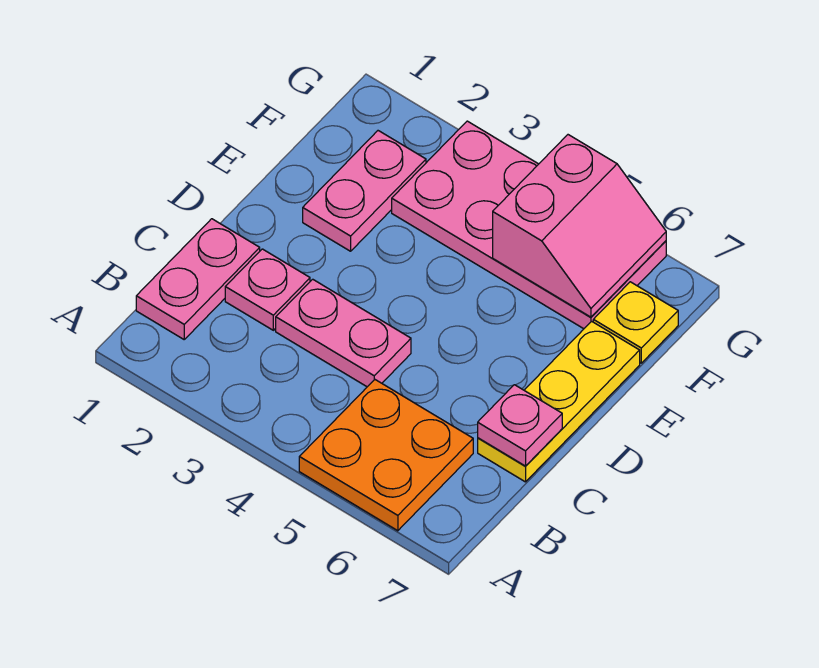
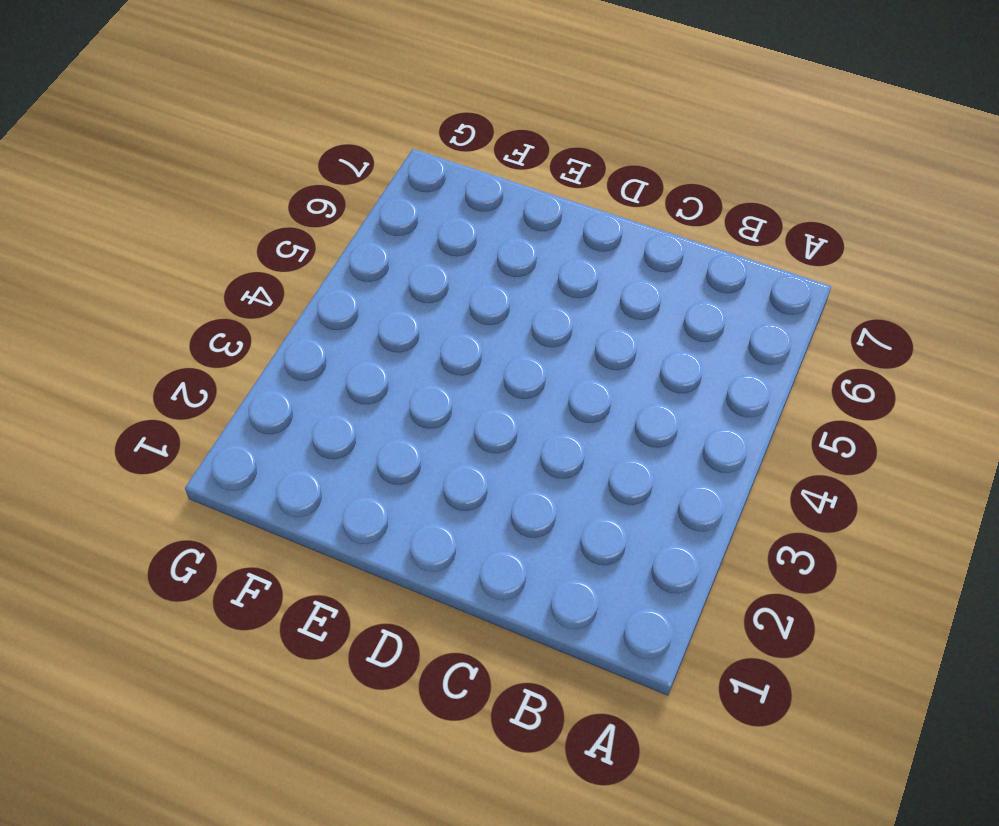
none -> orange 2x2 plate [299,380,473,531]
none -> pink 1x2 plate [136,219,260,339]

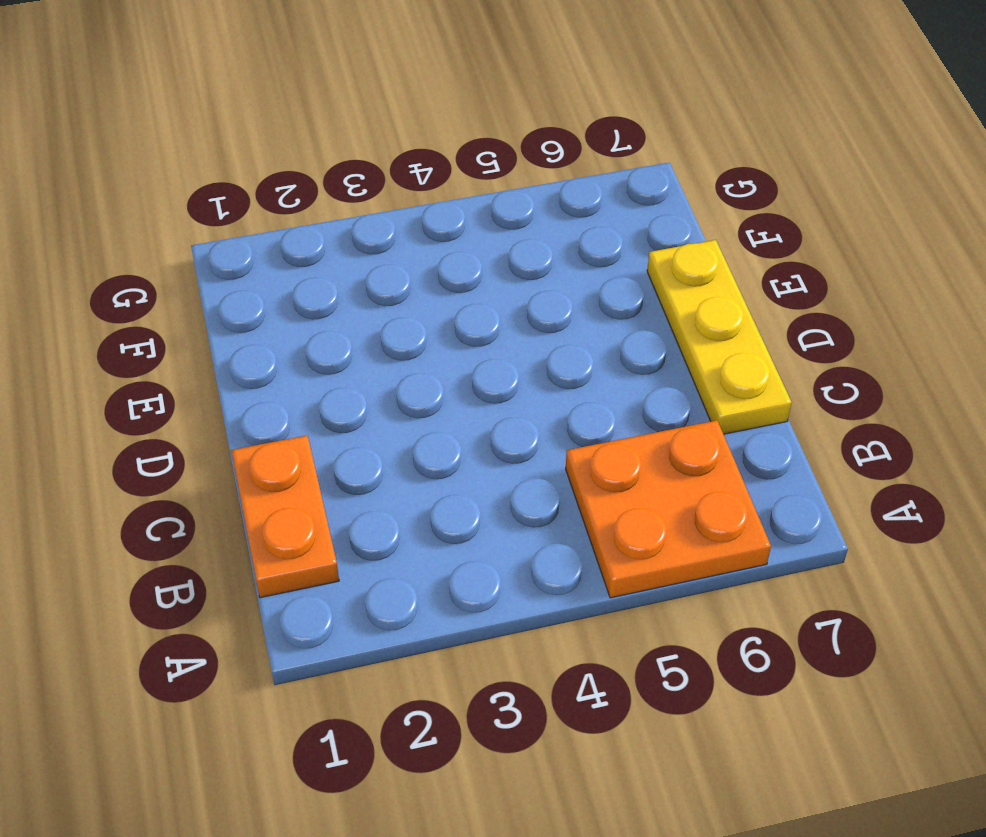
orange 1x2 plate [231,435,339,598] -> pink 1x2 plate [136,219,260,339]
none -> pink 1x1 plate [225,249,310,330]
none -> pink 1x2 plate [276,279,411,387]

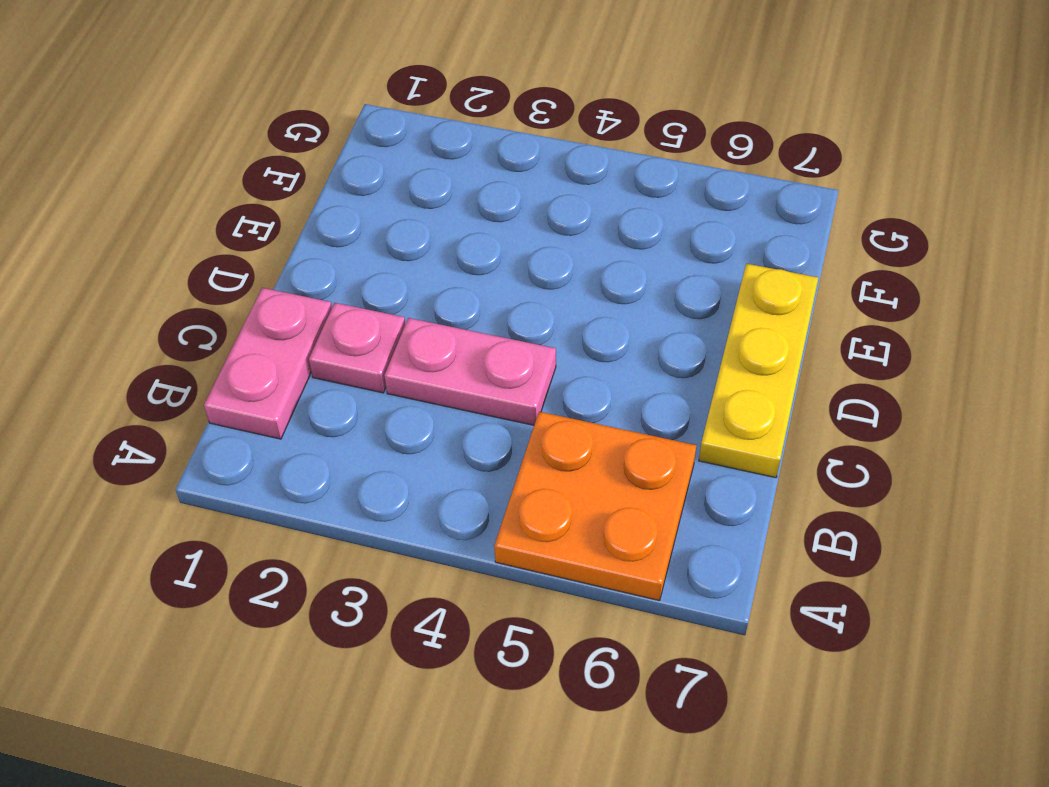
none -> pink 1x2 plate [303,131,426,251]
none -> pink 2x4 plate [392,121,666,329]

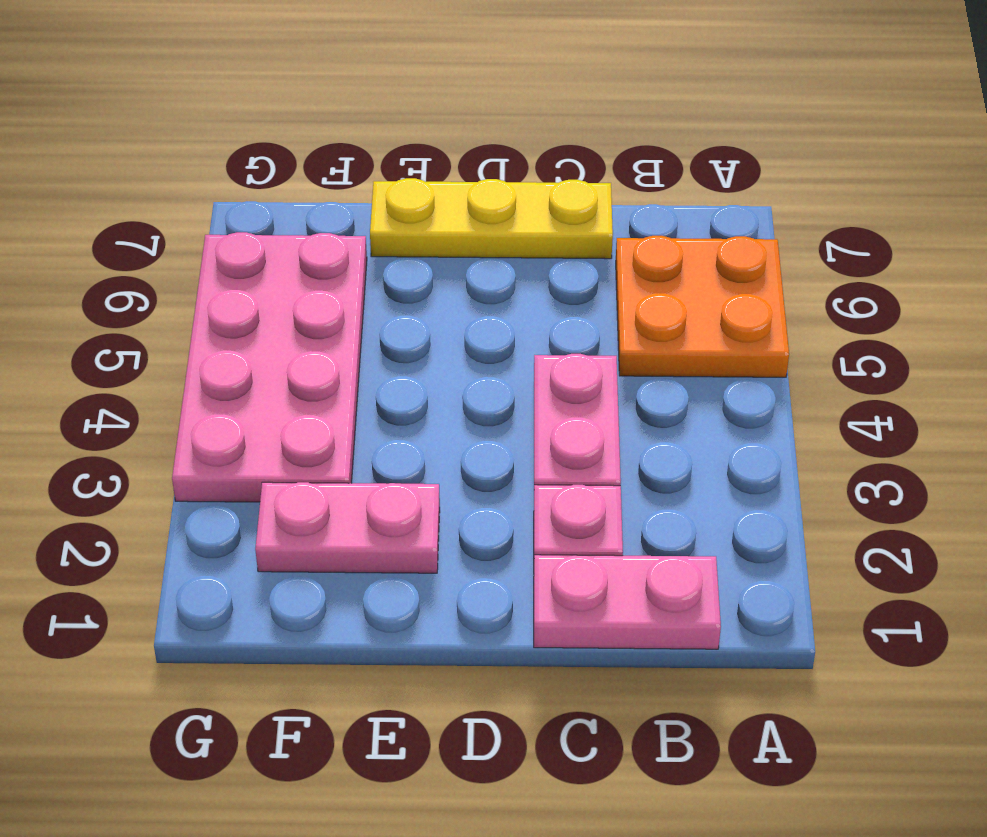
none -> yellow 1x1 plate [593,282,678,363]
none -> pink 1x1 plate [478,385,562,466]

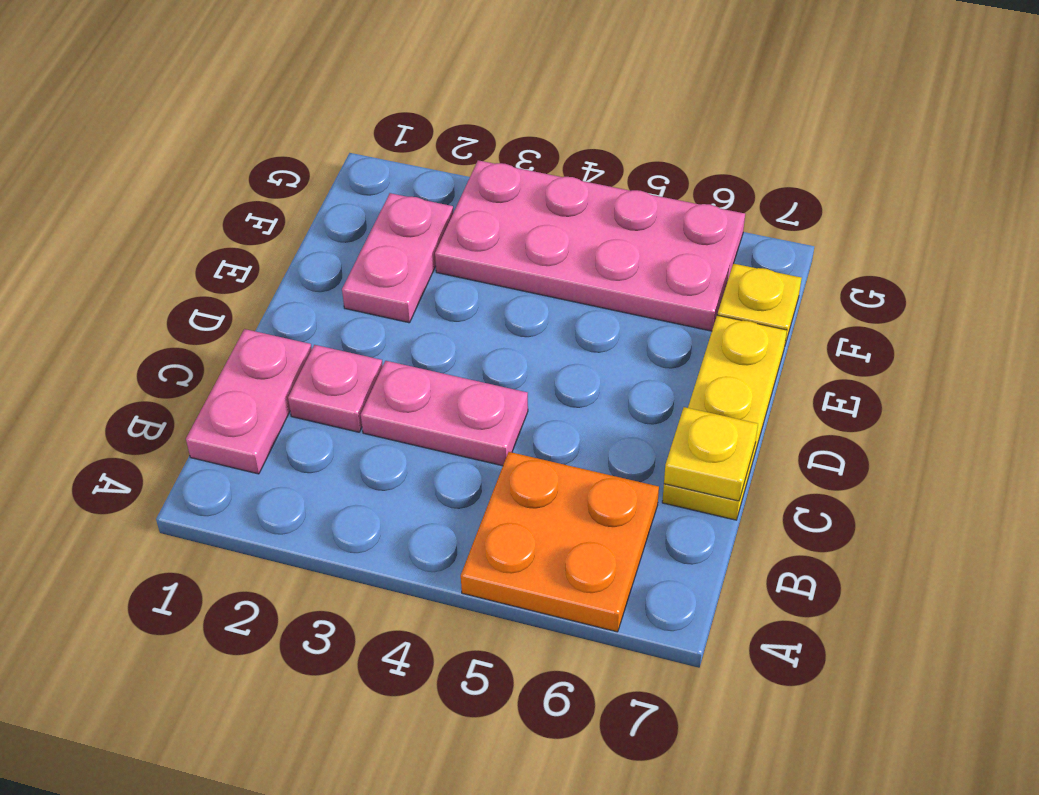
yellow 1x1 plate [664,407,758,501] -> pink 1x1 plate [478,385,562,466]
none -> pink 2x2 slope [493,135,666,317]

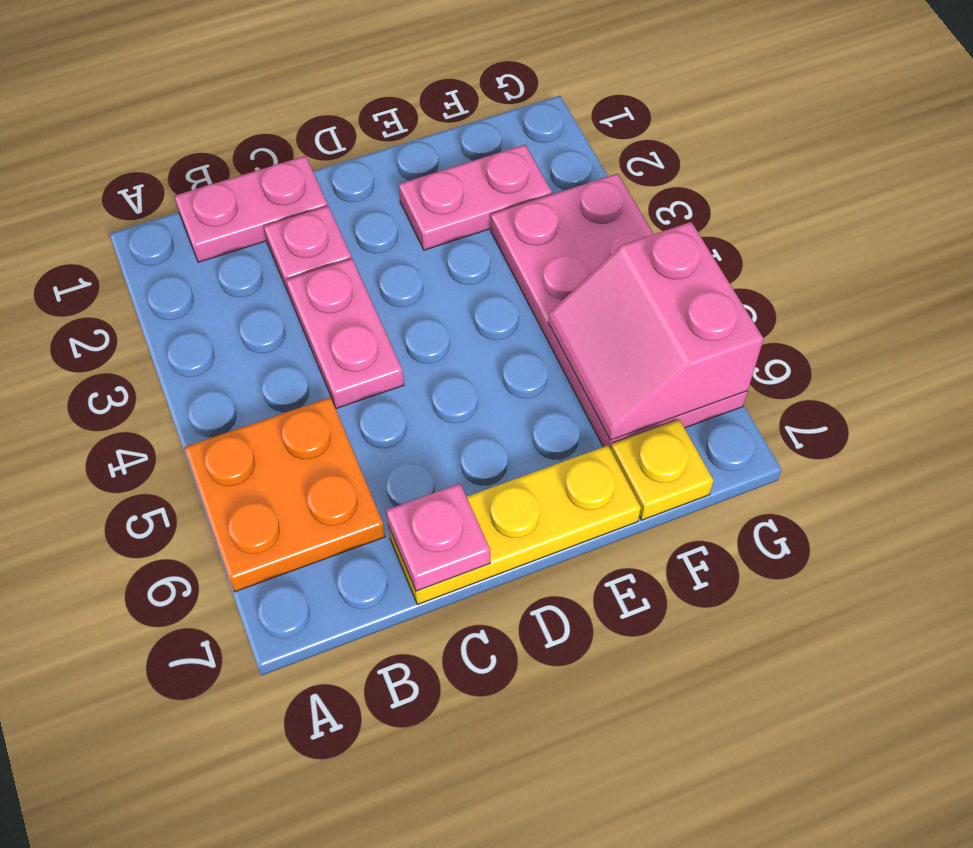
pink 2x2 slope [548,222,763,440] -> pink 2x2 slope turned to [493,135,666,317]

